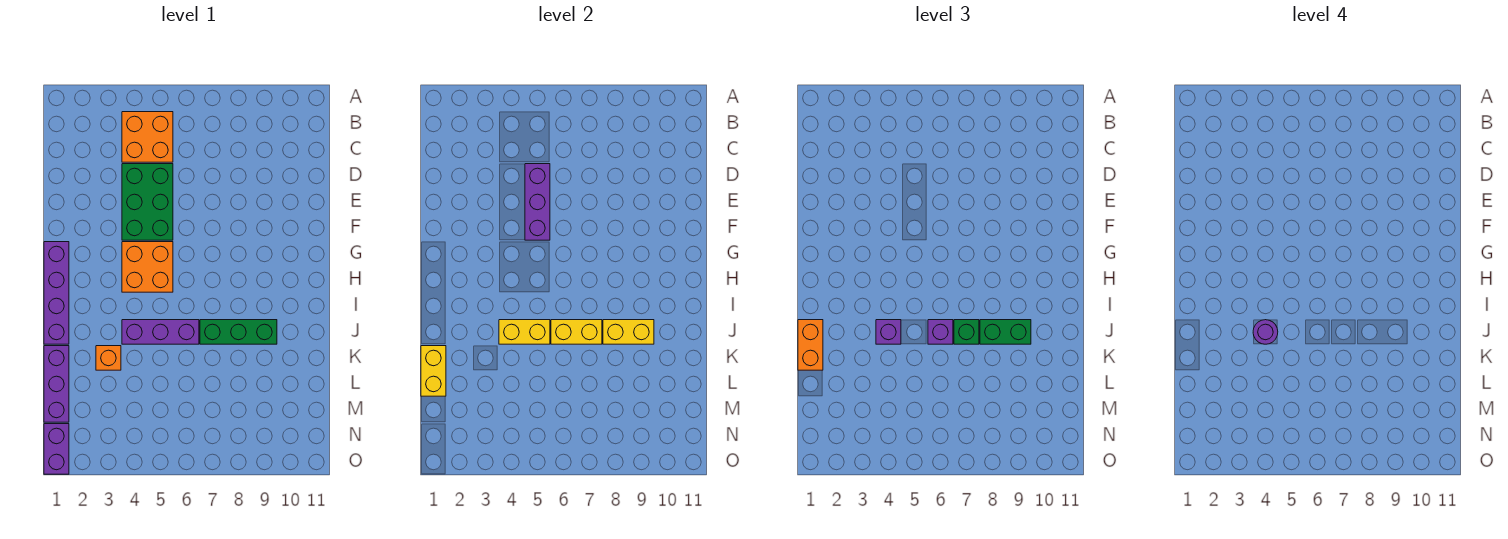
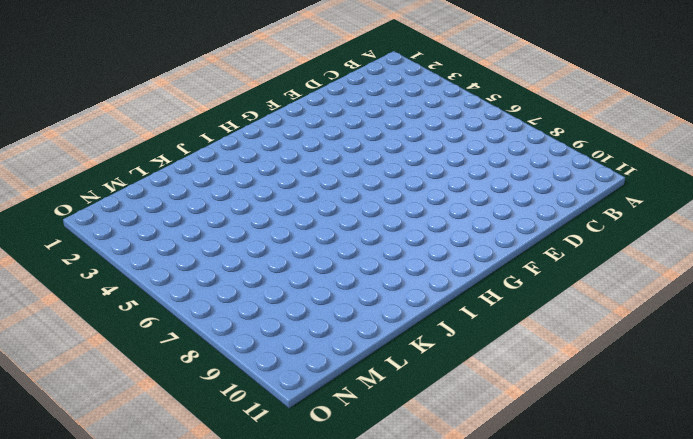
none -> orange 2x2 brick [122,112,173,162]
none -> green 2x3 brick [122,164,173,240]
none -> purple 1x4 brick [44,242,69,344]

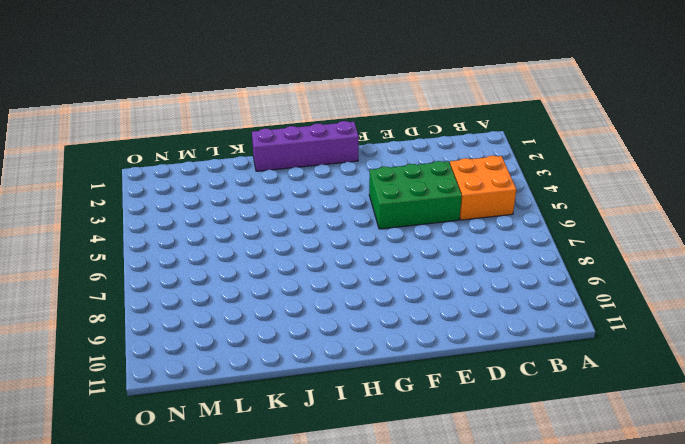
none -> orange 2x2 brick [122,242,173,292]
none -> purple 1x3 brick [122,320,199,344]
none -> green 1x3 brick [200,320,277,344]

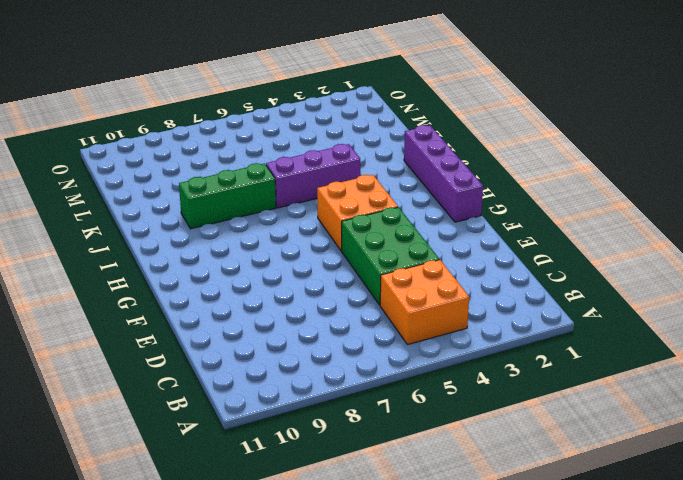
none -> purple 1x3 brick [44,346,69,422]
none -> orange 1x1 brick [96,346,121,370]
none -> purple 1x2 brick [44,424,69,474]

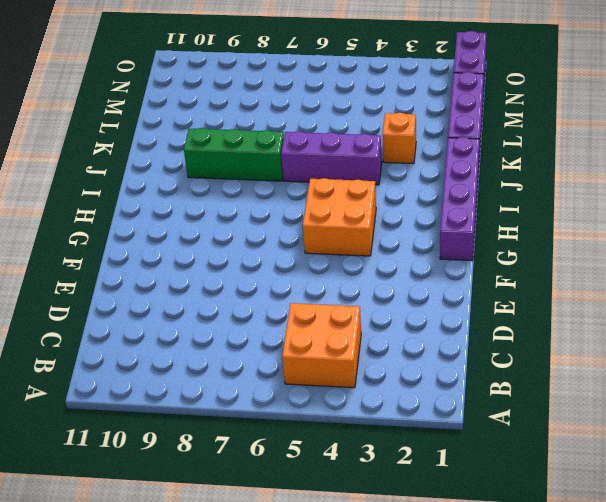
none -> green 2x3 brick [122,164,173,240]
none -> purple 1x3 brick [525,164,550,240]
none -> yellow 1x2 brick [499,320,550,344]

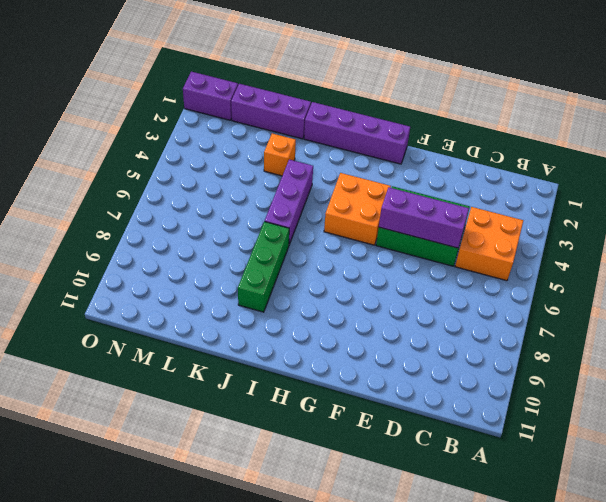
none -> yellow 1x2 brick [499,320,550,344]
none -> yellow 1x2 brick [551,320,602,344]
none -> yellow 1x2 brick [603,320,654,344]

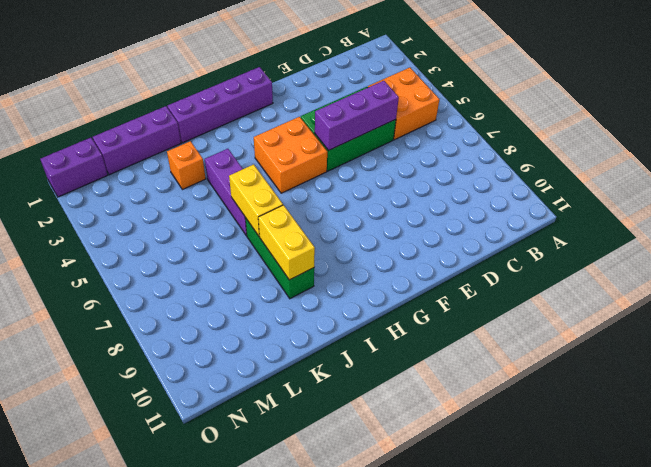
none -> yellow 1x2 brick [499,320,550,344]
none -> yellow 1x2 brick [421,346,446,396]
none -> orange 1x2 brick [798,320,823,370]

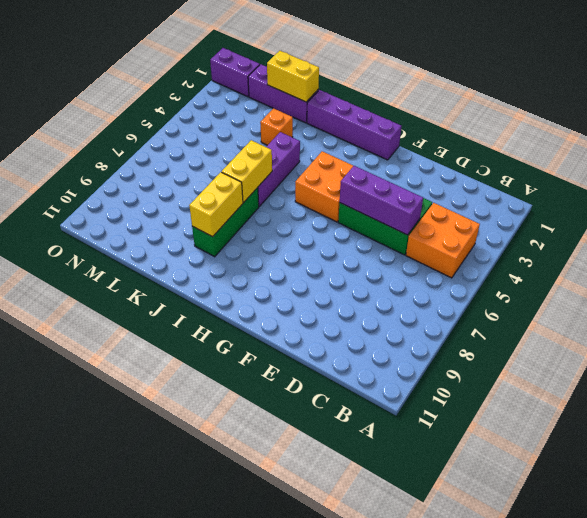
none -> yellow 1x2 brick [499,320,550,344]
none -> orange 1x2 brick [798,320,823,370]
none -> purple 1x1 brick [876,320,901,344]

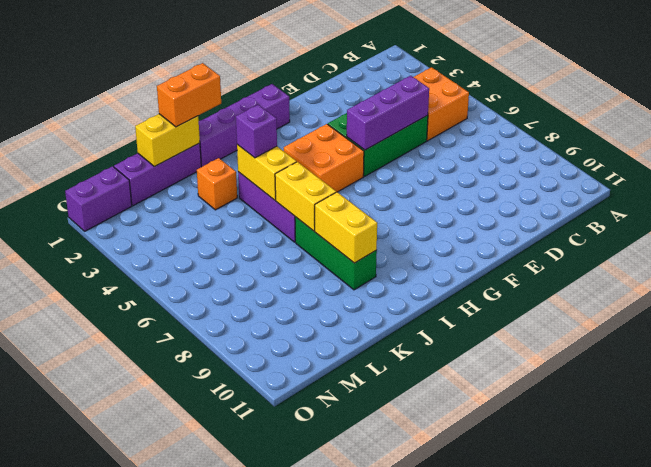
none -> purple 1x1 brick [928,320,953,344]
none -> green 1x1 brick [954,320,979,344]
none -> green 1x2 brick [980,320,1031,344]

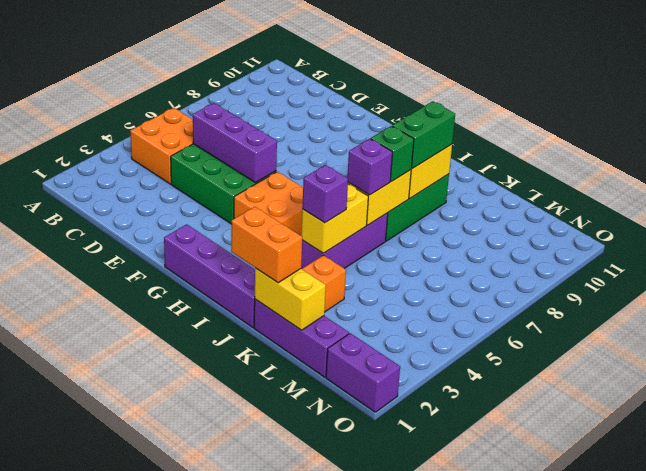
none -> purple 1x1 round brick [1253,320,1278,344]

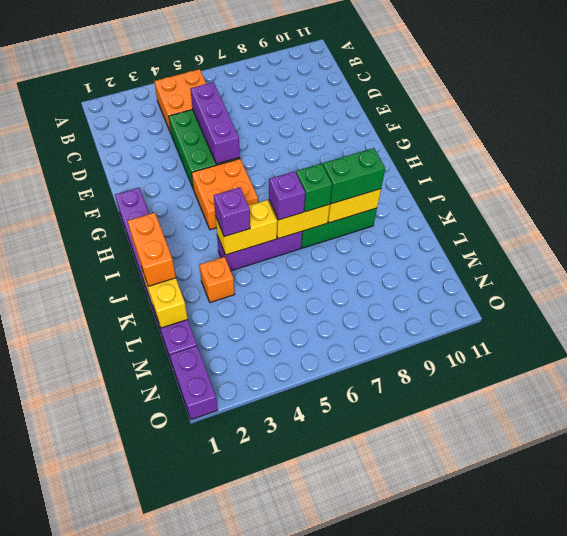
none -> purple 1x1 round brick [1253,320,1278,344]

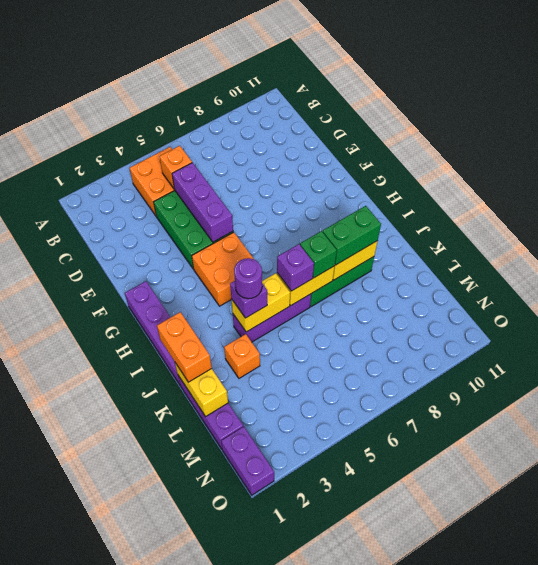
orange 1x1 brick [159,146,192,188] -> none

